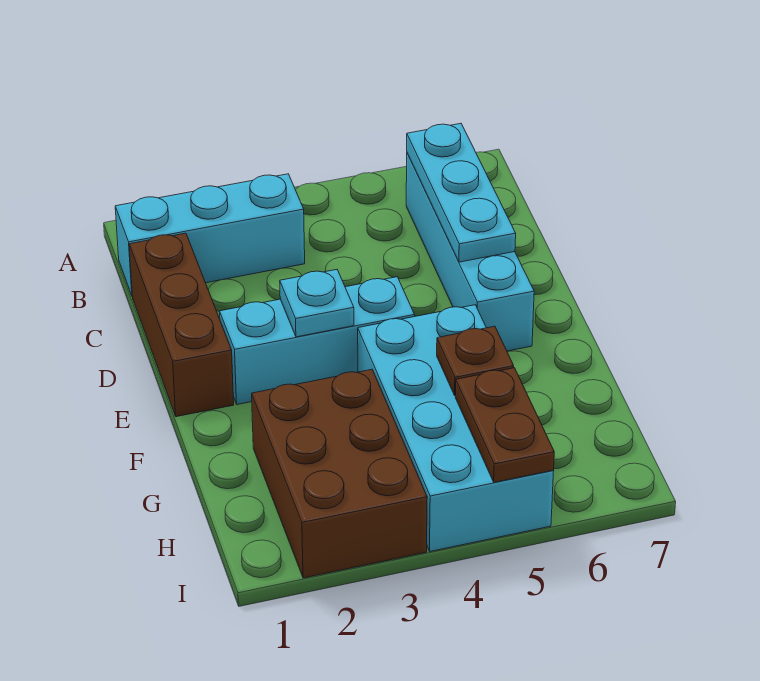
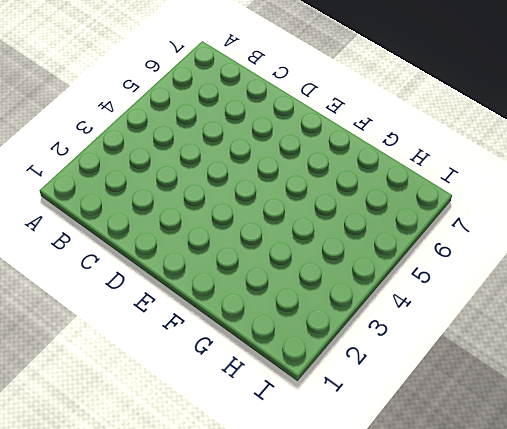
none -> cyan 1x3 brick [115,174,305,296]
none -> cyan 1x4 brick [406,153,534,351]

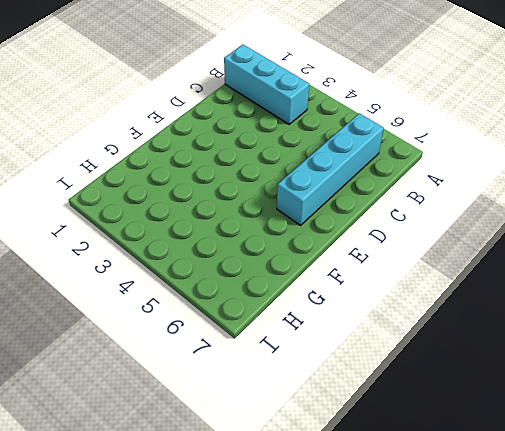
none -> brown 1x3 brick [129,233,234,417]
none -> cyan 1x3 brick [220,277,415,405]

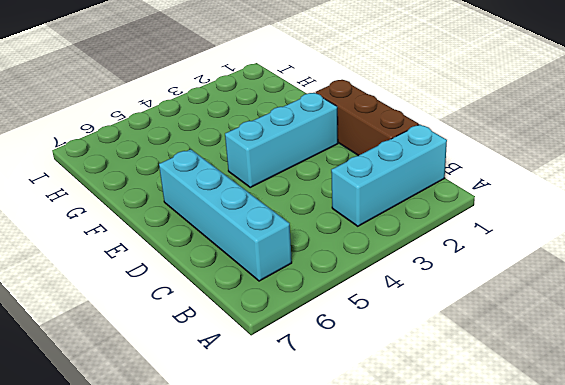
none -> cyan 2x4 brick [358,305,554,551]
none -> brown 2x3 brick [252,369,427,578]

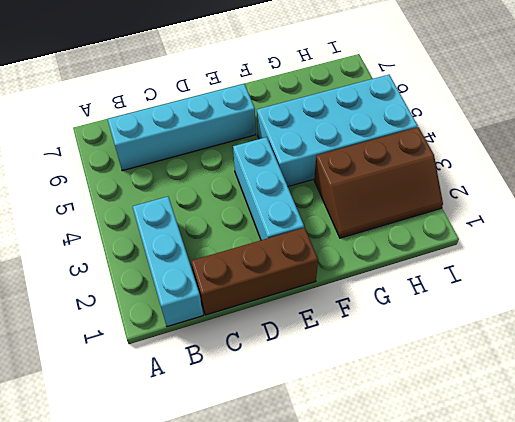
brown 2x3 slope [314,127,443,238] -> brown 2x3 brick [252,369,427,578]
none -> cyan 1x3 plate [407,123,516,262]
none -> cyan 1x1 plate [280,270,354,337]

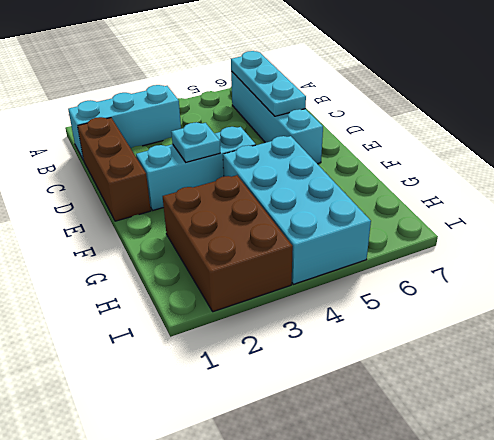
none -> brown 1x1 plate [437,326,514,396]
none -> brown 1x2 plate [455,368,554,482]

